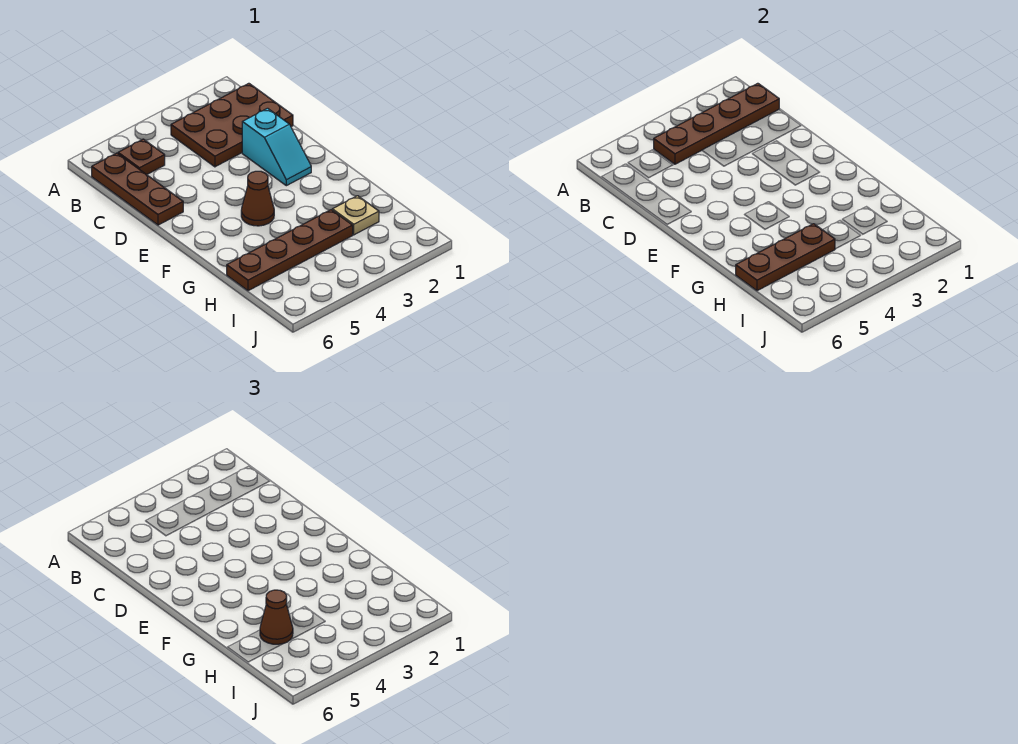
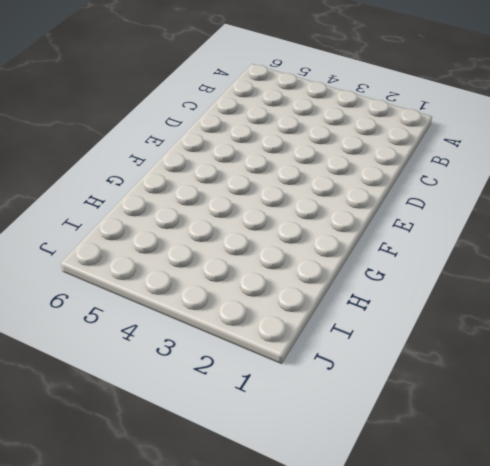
none -> brown 2x3 plate [171,83,293,167]
none -> brown 1x1 plate [118,139,165,175]

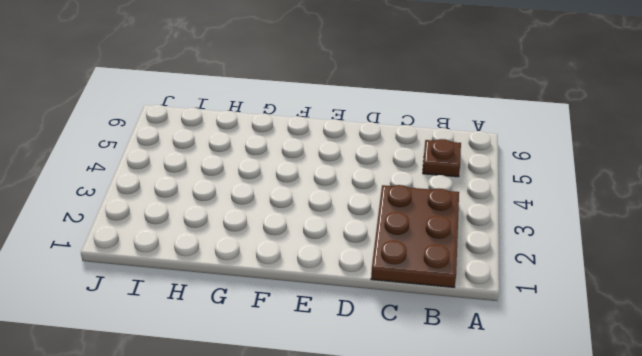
none -> brown 1x3 plate [92,153,183,225]
none -> cyan 1x2 slope [242,108,311,186]

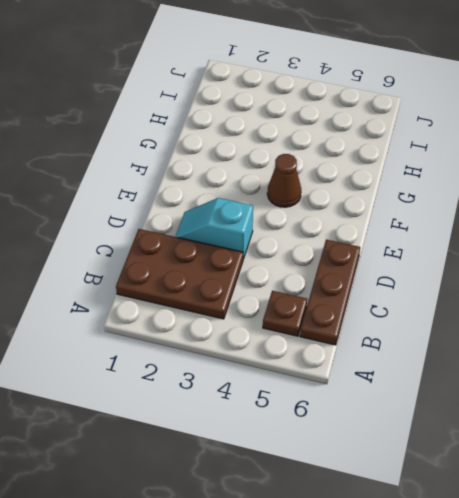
cyan 1x2 slope [175,198,253,259] -> cyan 1x2 slope turned to [242,108,311,186]
none -> tan 1x1 plate [332,196,379,235]
none -> brown 1x4 plate [227,210,353,291]

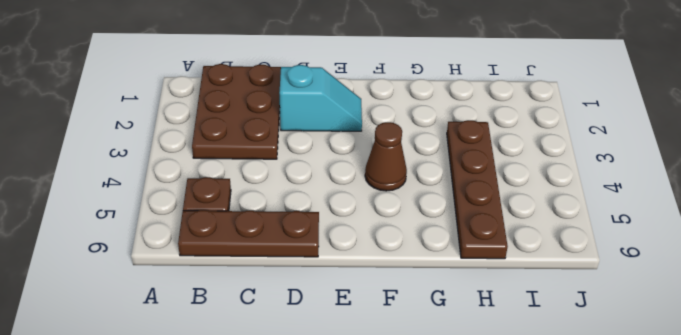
none -> tan 1x1 plate [332,196,379,235]
none -> brown 1x4 plate [654,83,779,164]

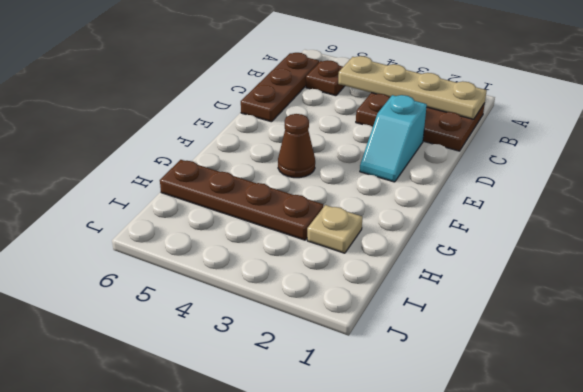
tan 1x4 plate [338,56,487,119] -> brown 1x4 plate [654,83,779,164]
none -> brown 1x3 plate [736,224,835,291]
none -> brown 1x1 cone [260,590,293,644]

